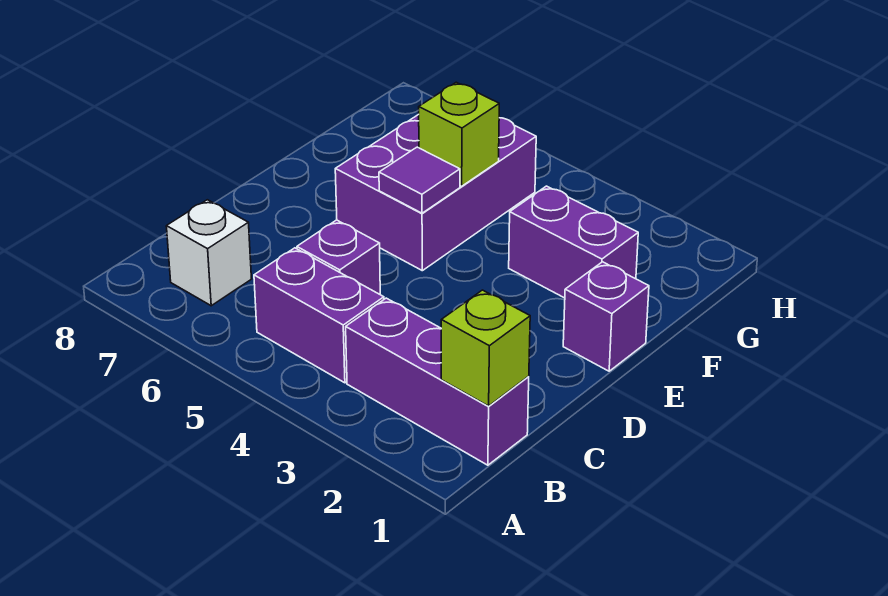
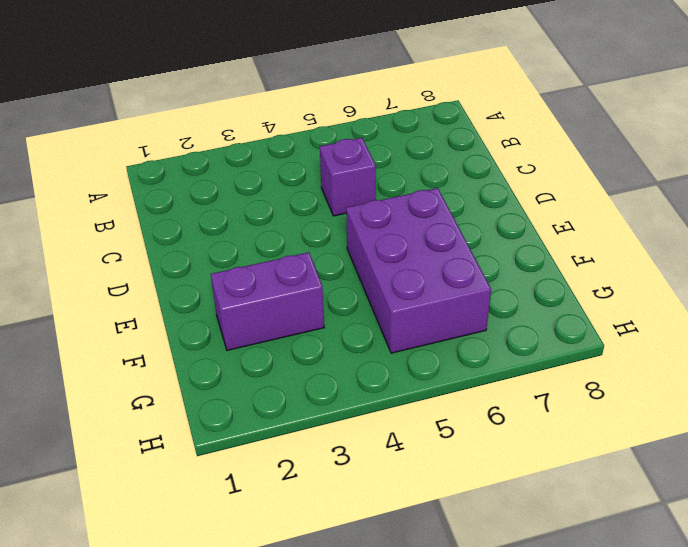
none -> purple 1x3 brick [346,298,529,465]
none -> purple 1x2 brick [254,248,384,383]

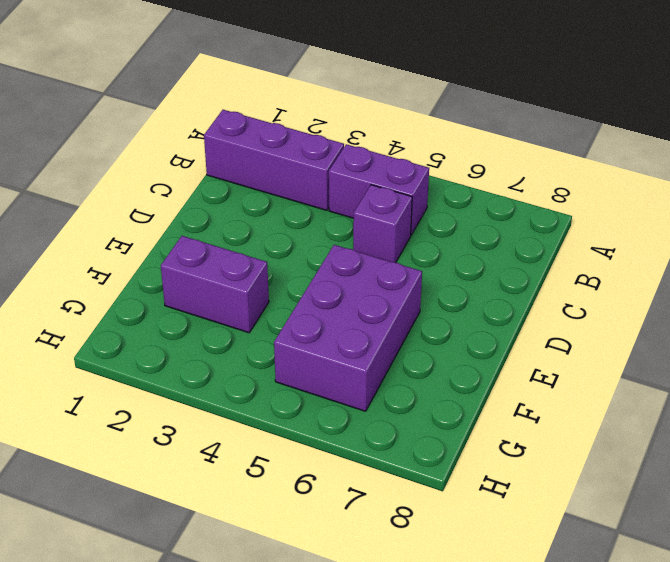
none -> white 1x1 brick [166,200,251,306]
none -> purple 1x1 brick [563,262,649,371]

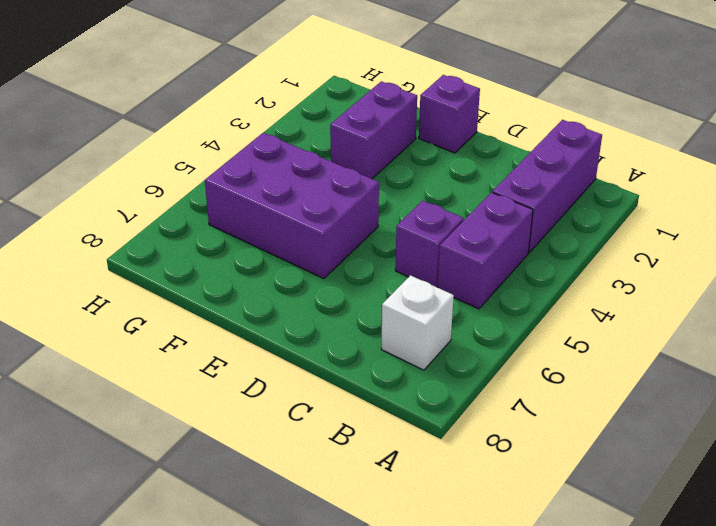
none -> lime 1x1 brick [441,290,530,406]
none -> purple 1x1 tile [379,147,460,213]

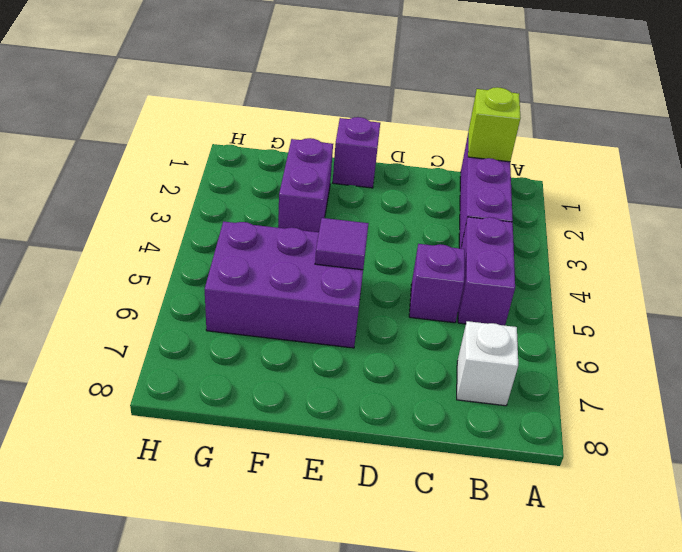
none -> lime 1x1 brick [419,82,499,186]

